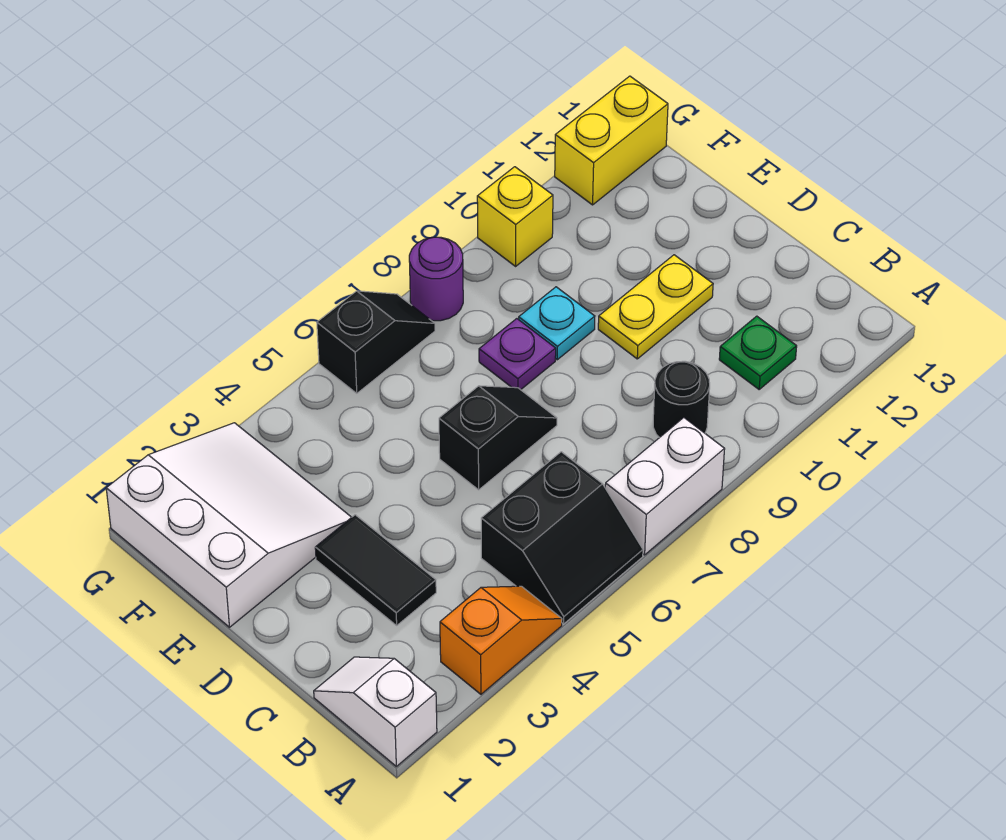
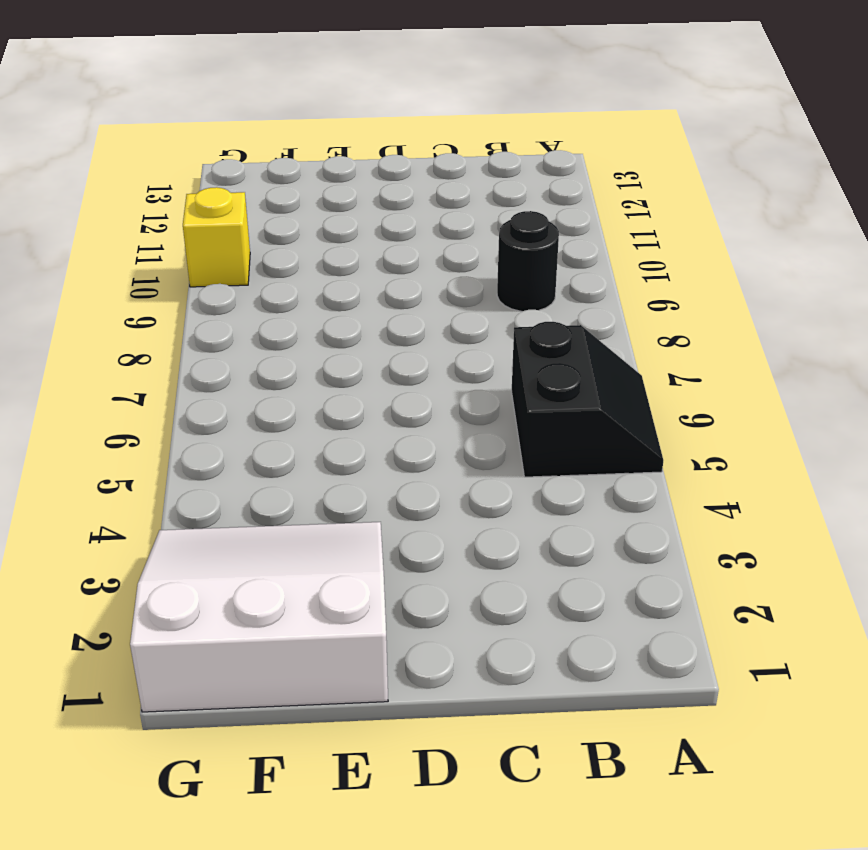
none -> white 1x2 slope [314,657,437,766]
none -> orange 1x2 slope [440,586,562,694]
none -> white 1x2 brick [605,418,725,555]

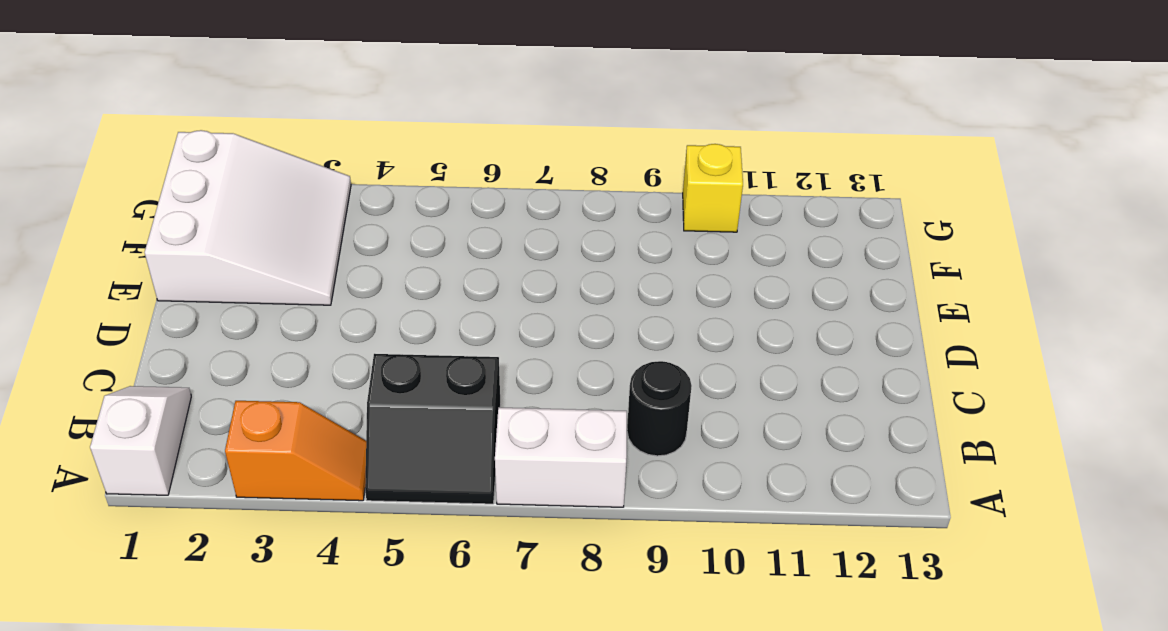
none -> green 1x1 plate [719,316,797,389]
none -> black 1x2 tile [315,515,436,625]
none -> black 1x2 slope [439,386,557,490]

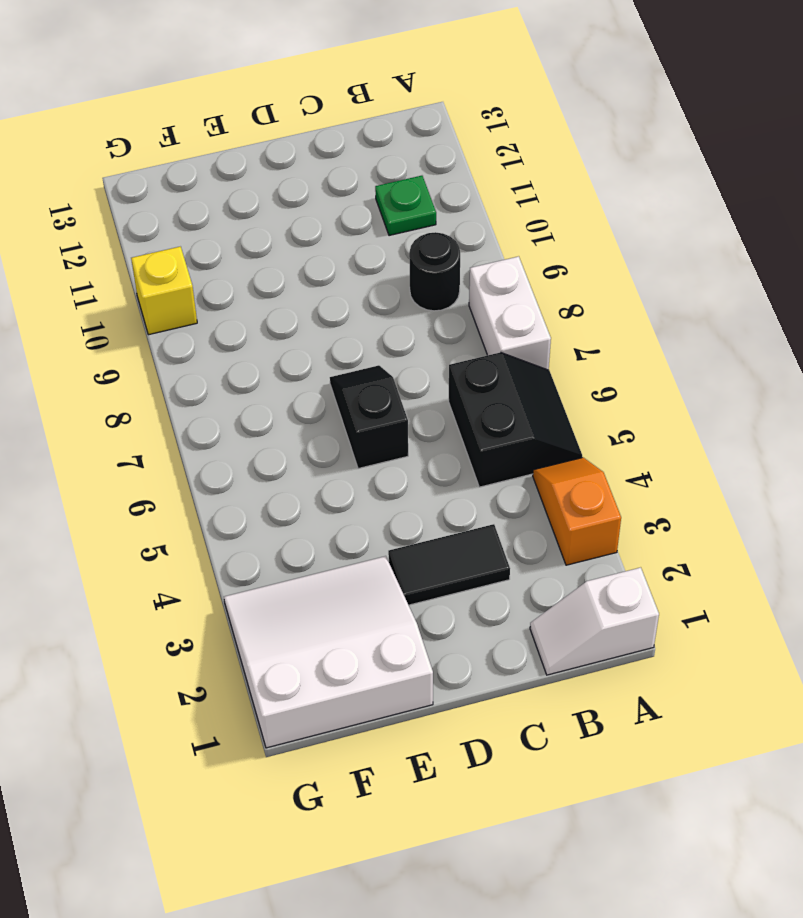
none -> yellow 1x2 plate [598,255,713,359]
none -> purple 1x1 plate [479,319,556,390]
none -> cyan 1x1 plate [519,287,595,360]

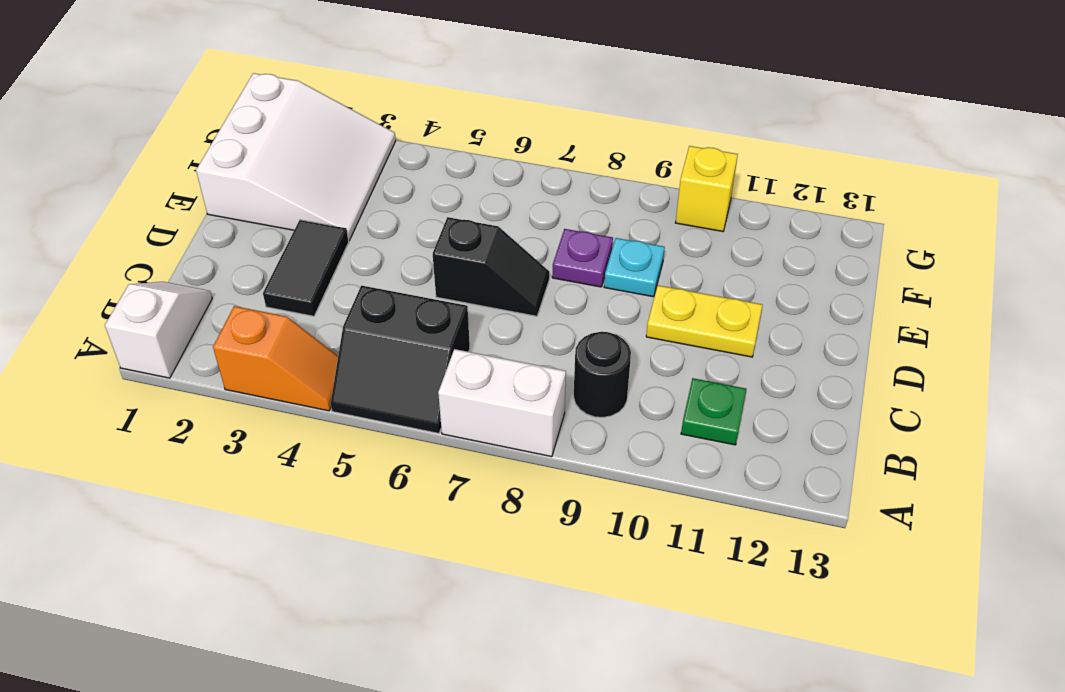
none -> black 1x2 slope [317,291,435,393]
none -> purple 1x1 round brick [409,237,463,321]
none -> yellow 1x2 brick [555,76,668,205]

